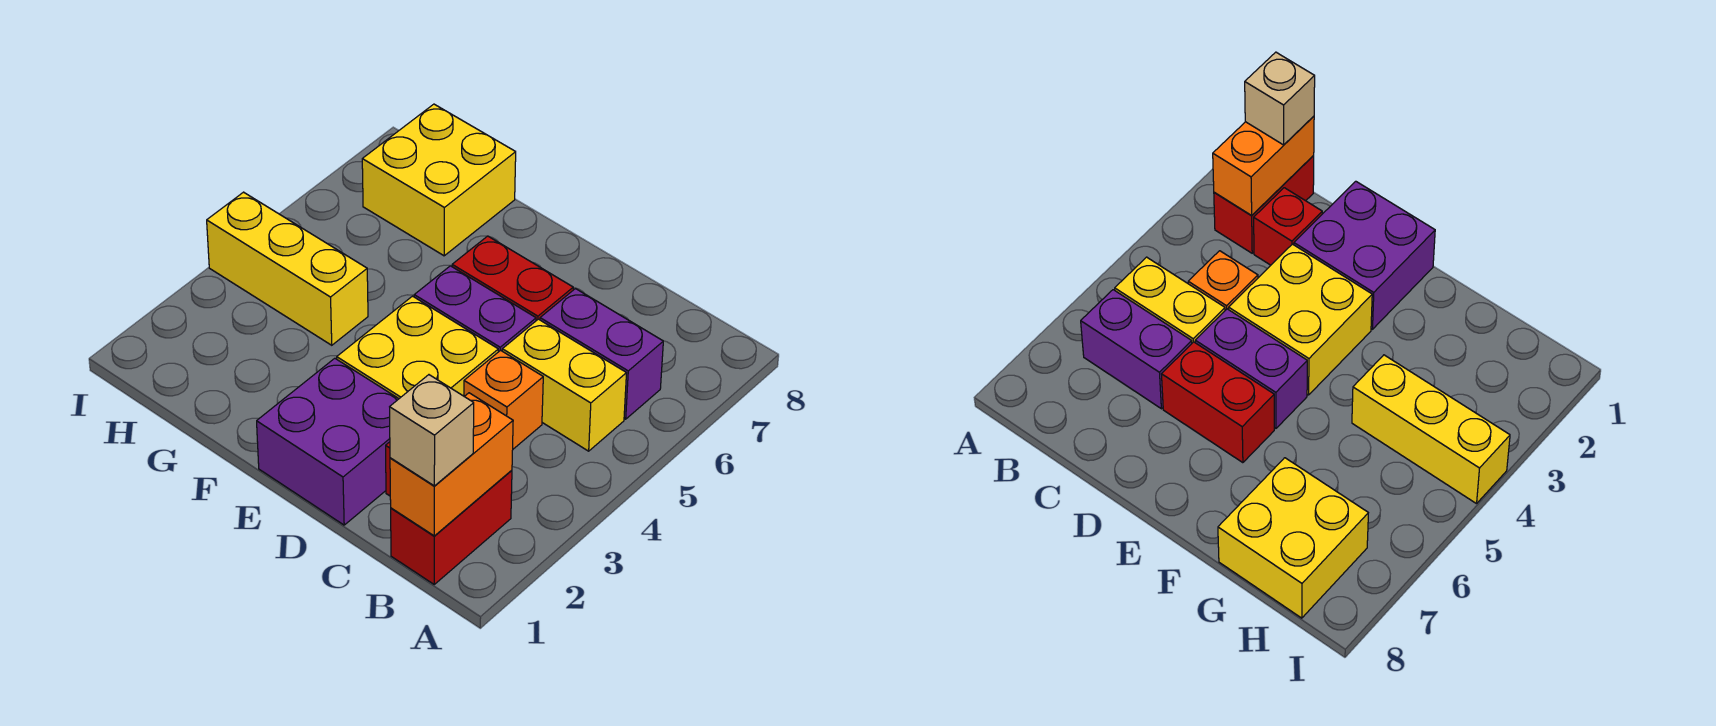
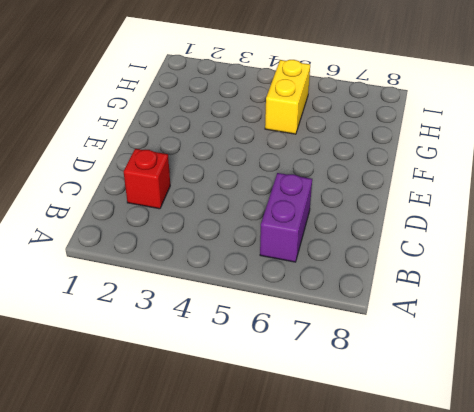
yellow 1x2 brick [265,60,310,134] -> yellow 1x2 brick moved to [502,319,626,451]
none -> red 1x2 brick [391,470,512,584]
none -> orange 1x1 brick [464,350,543,449]
none -> purple 2x2 brick [257,358,399,525]

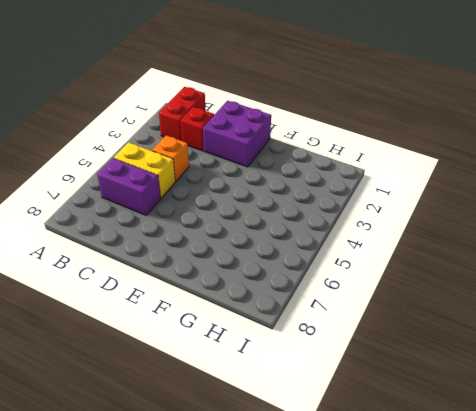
none -> yellow 2x2 brick [337,296,498,398]
none -> purple 1x2 brick [414,266,536,352]
none -> red 1x2 brick [452,236,573,321]

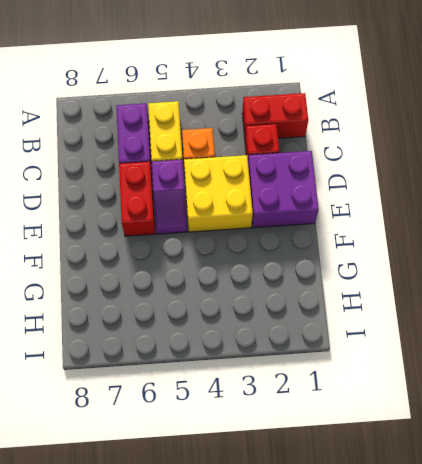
purple 1x2 slope [152,159,187,234] -> purple 1x2 brick [414,266,536,352]
none -> yellow 1x3 brick [207,192,368,345]
none -> yellow 2x2 brick [362,104,516,256]
none -> orange 1x2 brick [390,393,513,536]

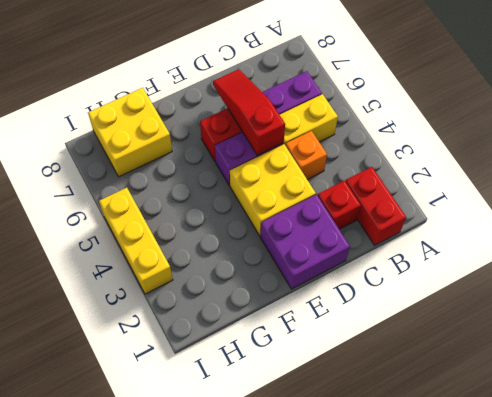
red 1x3 slope [213,69,285,155] -> none
yellow 1x3 brick [99,188,173,294] -> yellow 1x3 brick turned to [207,192,368,345]
none -> orange 1x2 brick [390,393,513,536]
none -> tan 1x1 brick [390,375,474,486]

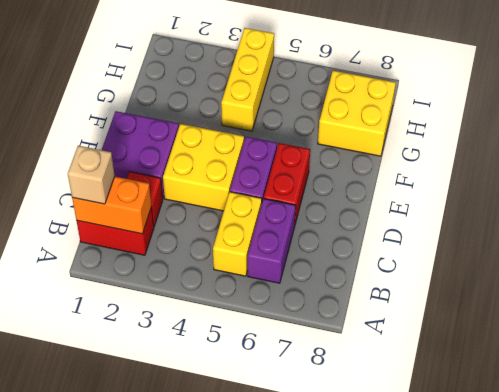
none -> orange 1x1 brick [464,350,543,449]

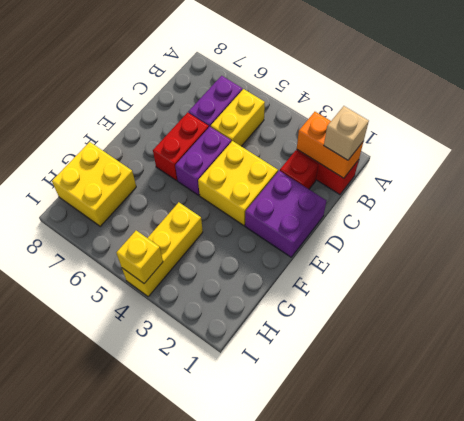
yellow 1x1 brick [116,231,163,284] -> none
none -> orange 1x1 brick [464,350,543,449]

